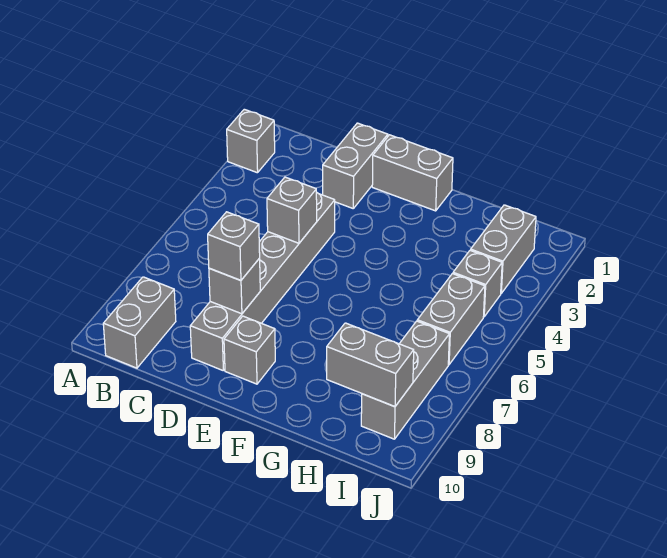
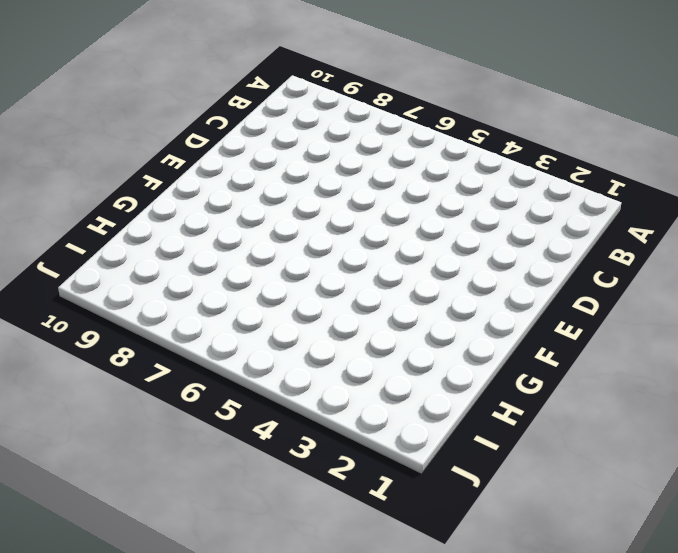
none -> grey 1x1 brick [227,109,275,173]
none -> grey 1x2 brick [103,277,176,368]
none -> grey 1x2 brick [323,123,388,208]

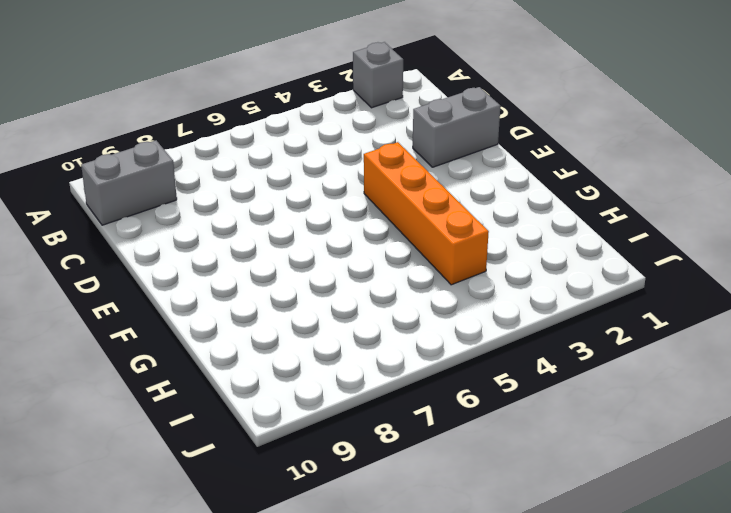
orange 1x4 brick [364,142,489,285] -> none
none -> grey 1x6 brick [190,192,335,370]
none -> grey 1x2 brick [372,135,453,211]
none -> grey 1x1 brick [224,316,275,384]

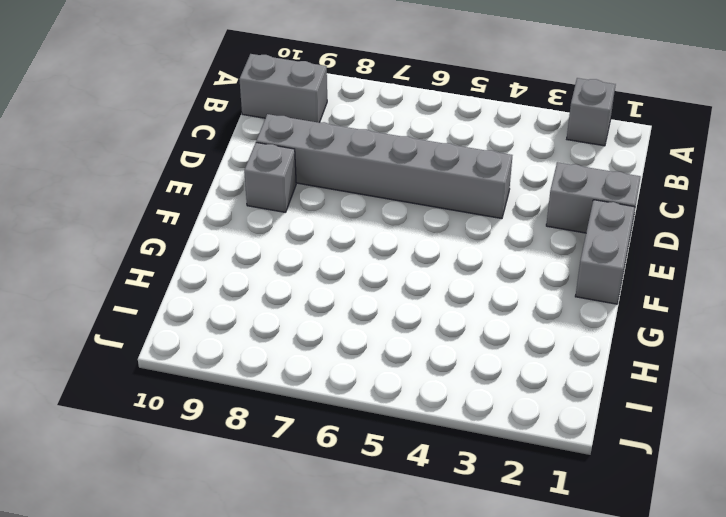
none -> grey 1x2 brick [471,205,536,293]
none -> grey 1x1 brick [453,250,502,317]
none -> grey 1x2 brick [417,274,485,365]

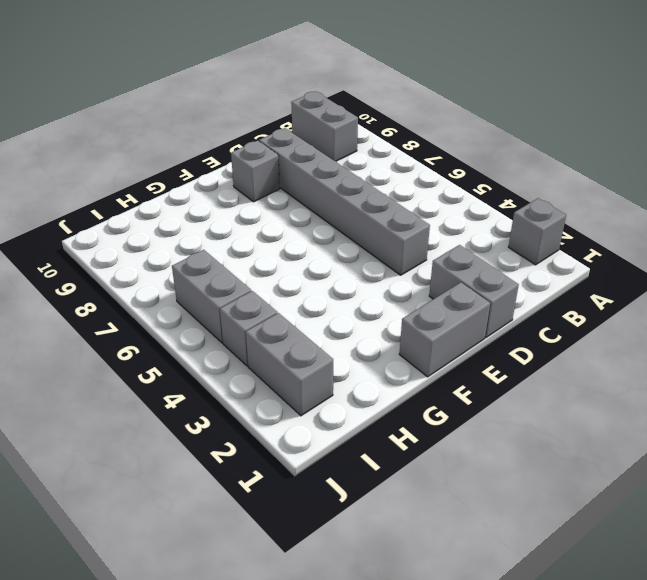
none -> grey 1x3 brick [361,321,449,439]
none -> grey 1x1 brick [267,177,317,243]
none -> grey 1x1 brick [209,258,260,314]

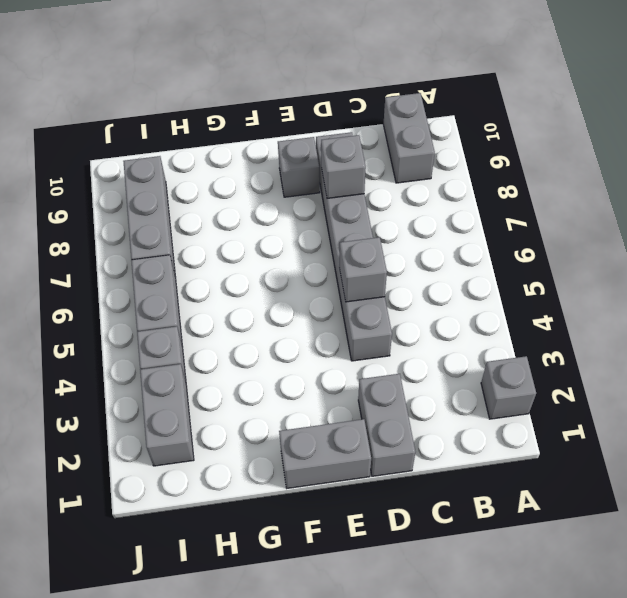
none -> grey 1x2 brick [327,323,414,407]
none -> grey 1x1 brick [208,212,260,280]

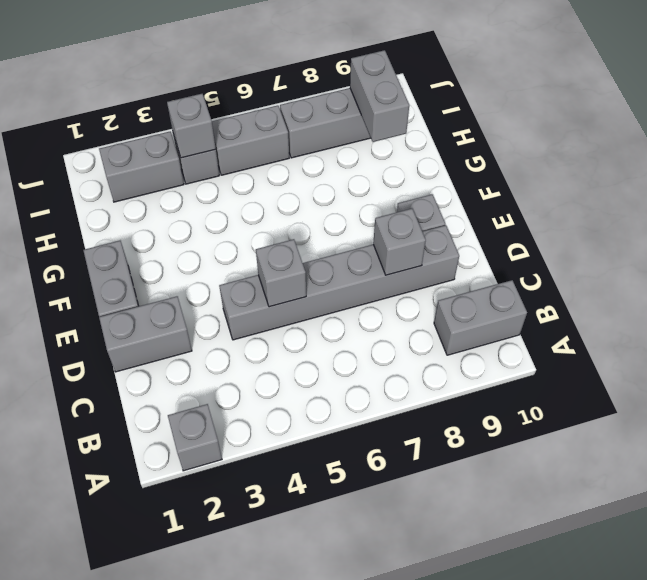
grey 1x1 brick [167,94,216,158] -> grey 1x1 brick moved to [208,212,260,280]

